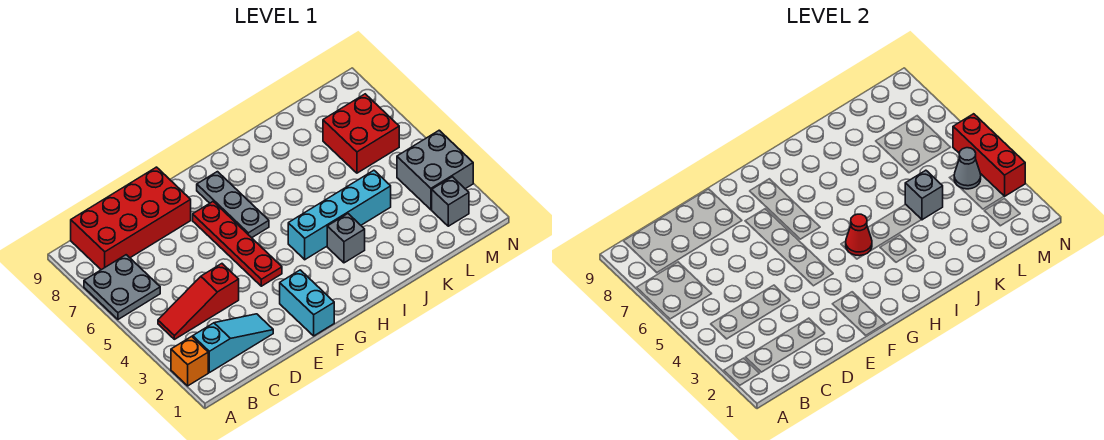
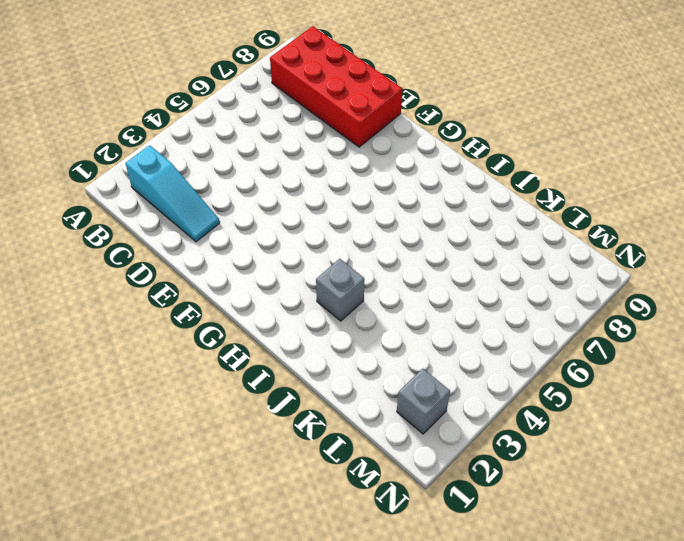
none -> orange 1x1 brick [171,337,208,386]
none -> grey 2x2 plate [84,255,160,319]
none -> red 1x3 slope [158,264,239,339]

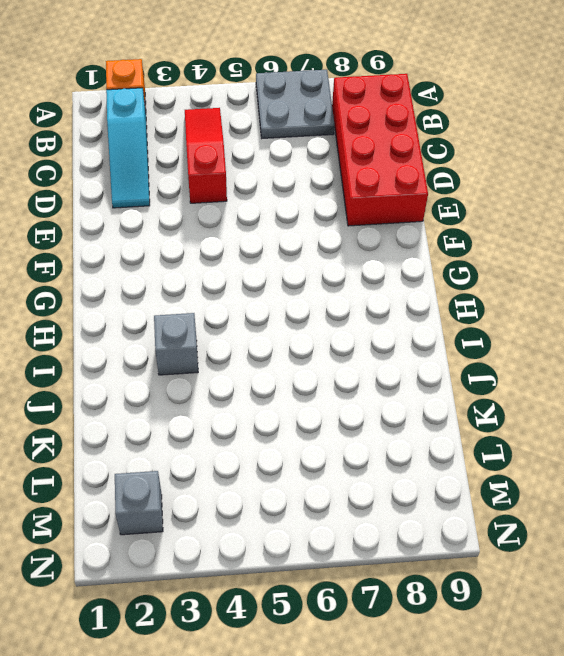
none -> cyan 1x2 brick [280,270,334,336]
none -> red 1x4 plate [193,202,282,286]
none -> grey 1x3 plate [197,172,269,238]

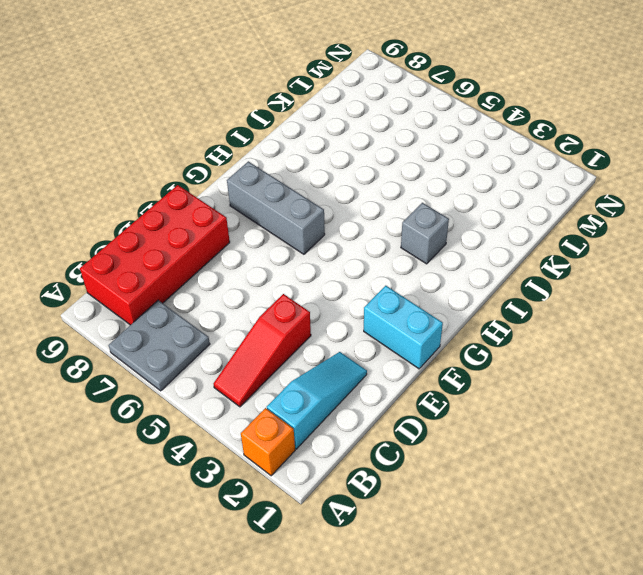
grey 1x3 brick [227,161,325,254] -> grey 1x3 plate [197,172,269,238]
none -> red 1x4 plate [193,202,282,286]
none -> cyan 1x4 brick [288,170,391,260]
none -> red 2x2 brick [323,94,399,173]

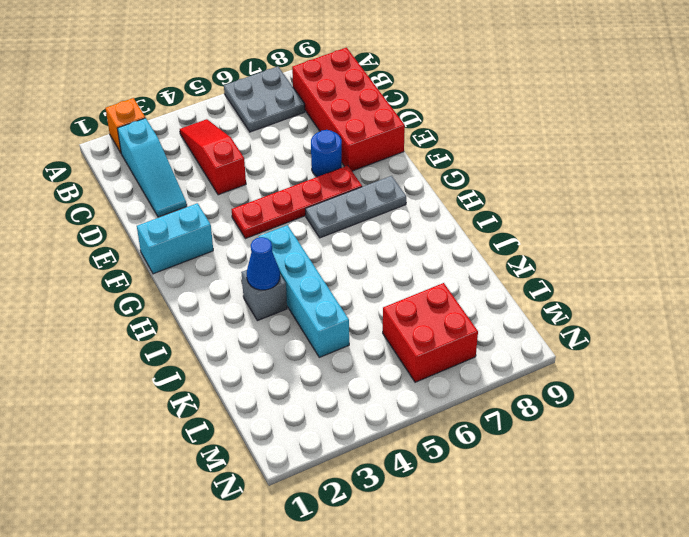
blue 1x1 round brick [311,130,342,177] -> none
blue 1x1 cone [247,237,280,290] -> none
none -> grey 1x1 brick [432,177,469,226]
none -> grey 2x2 brick [397,130,473,210]
none -> red 1x1 cone [846,214,872,256]

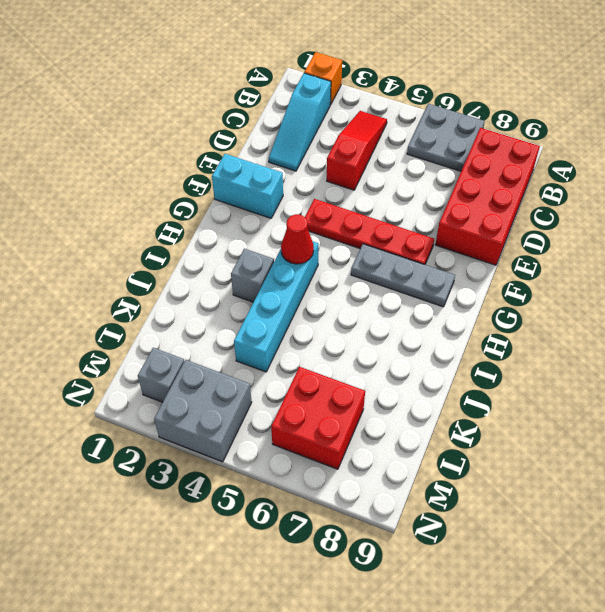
none -> grey 1x1 brick [905,170,943,220]
none -> grey 1x1 cone [954,148,981,189]
none -> red 1x3 brick [953,114,1025,196]

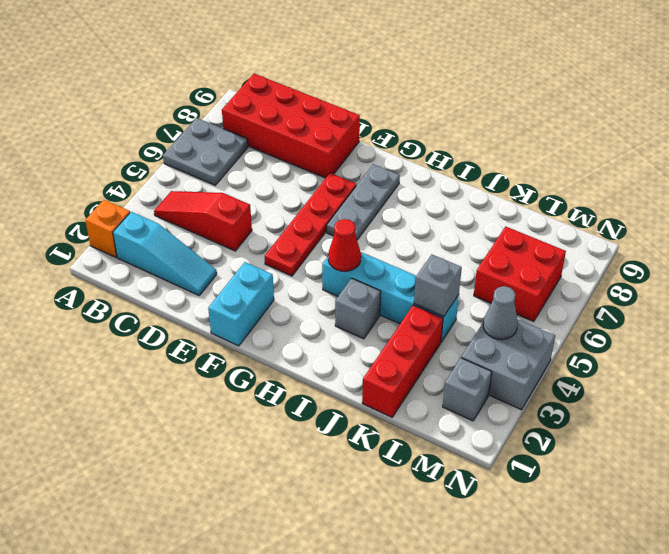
red 1x3 brick [362,305,443,417] -> red 1x3 brick moved to [953,114,1025,196]

